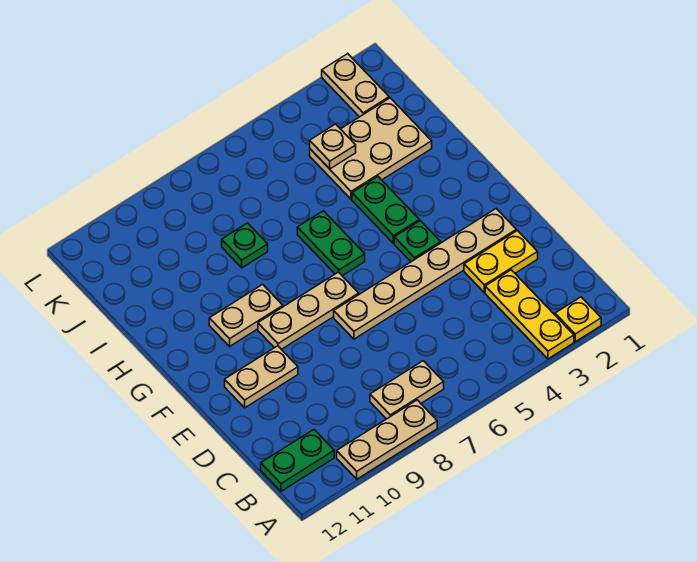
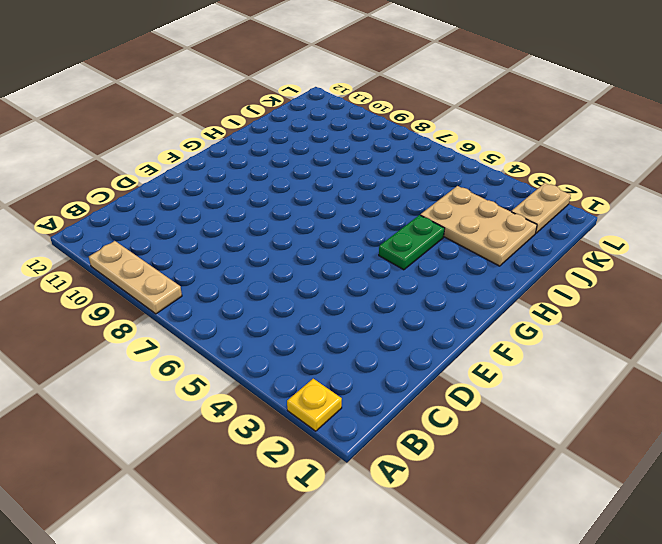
none -> yellow 1x3 plate [485,270,574,359]
none -> tan 1x2 plate [370,361,444,419]
none -> green 1x2 plate [261,430,334,491]

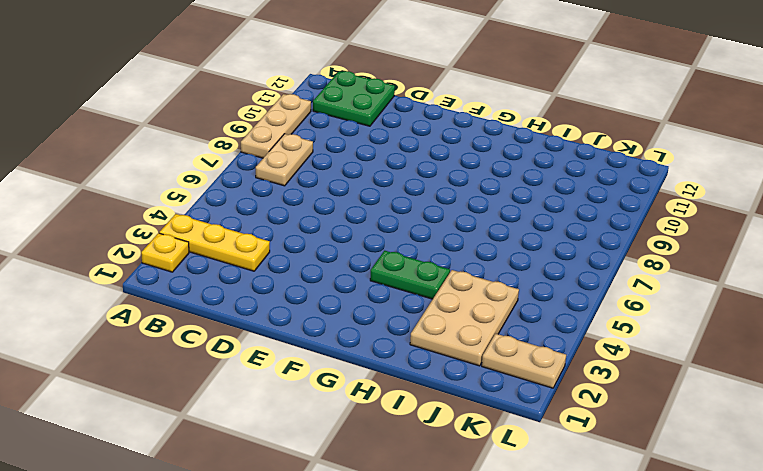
green 2x2 plate [313,71,395,126] -> green 1x2 plate [261,430,334,491]
none -> yellow 1x2 plate [464,231,538,293]
none -> tan 1x6 plate [334,209,516,339]
none -> tan 1x2 plate [225,346,298,408]

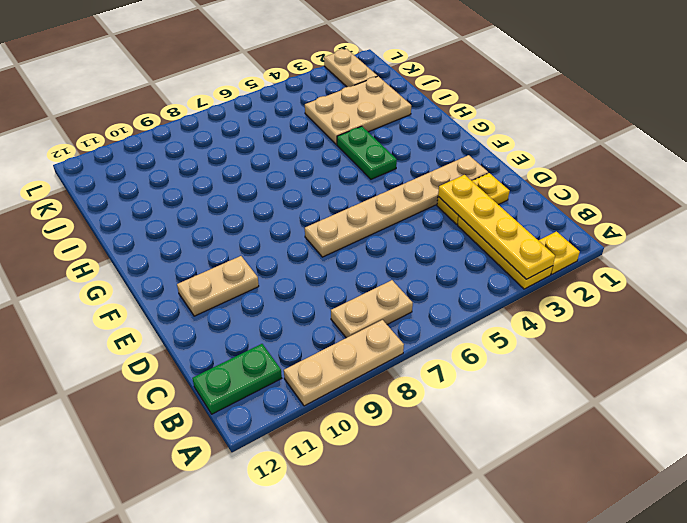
yellow 1x4 plate [438,175,555,279] -> none
none -> green 1x1 plate [394,221,441,262]
none -> tan 1x3 plate [258,272,359,350]
none -> green 1x2 plate [297,211,365,276]

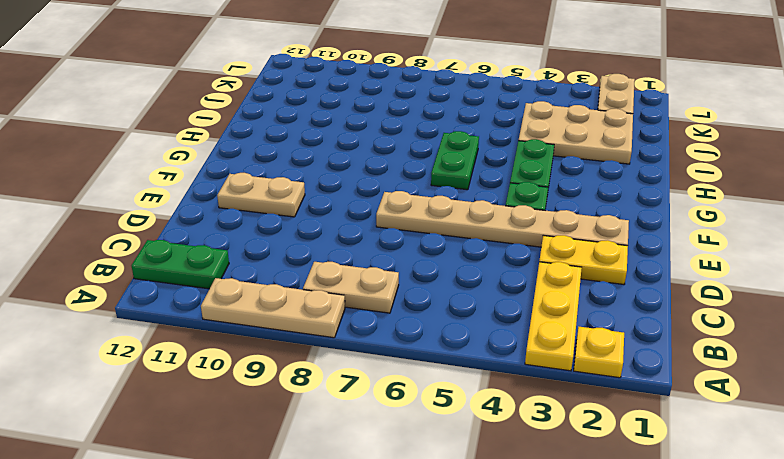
none -> tan 1x3 plate [258,272,359,350]
none -> tan 1x2 plate [209,284,283,346]
none -> green 1x1 plate [222,223,268,268]

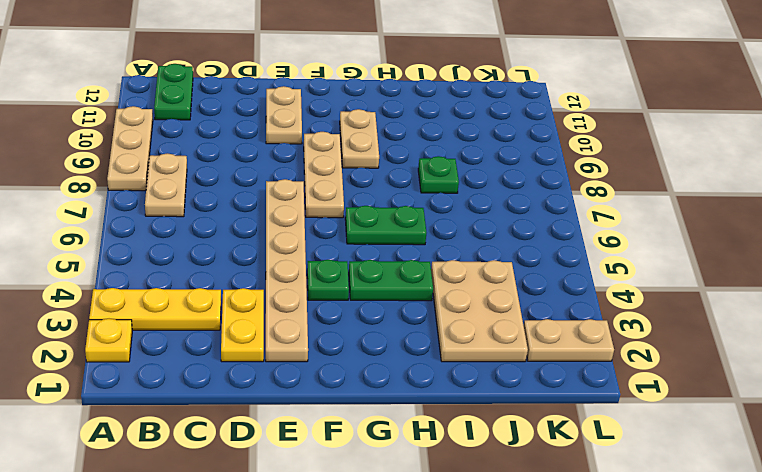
none -> tan 1x1 plate [310,124,356,169]

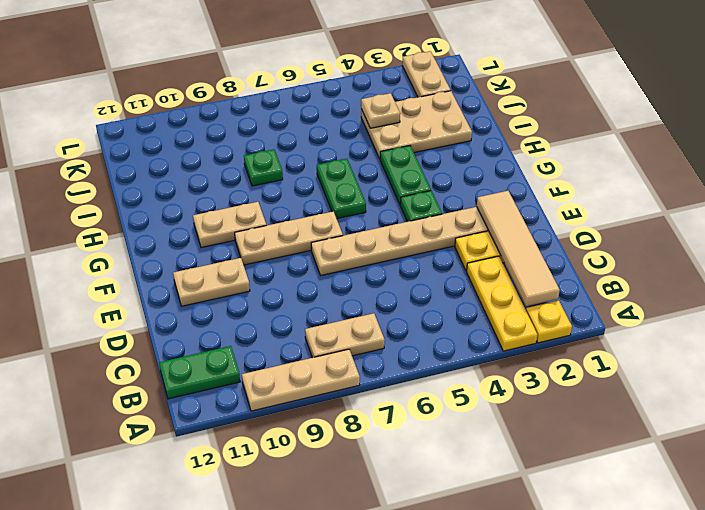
tan 1x4 tile [477,191,560,306] -> none

